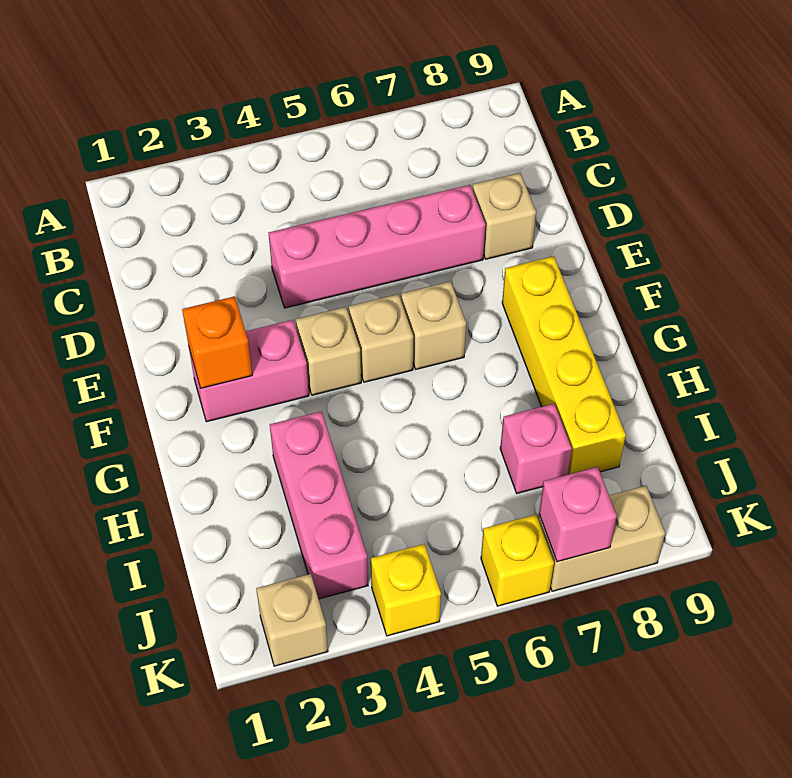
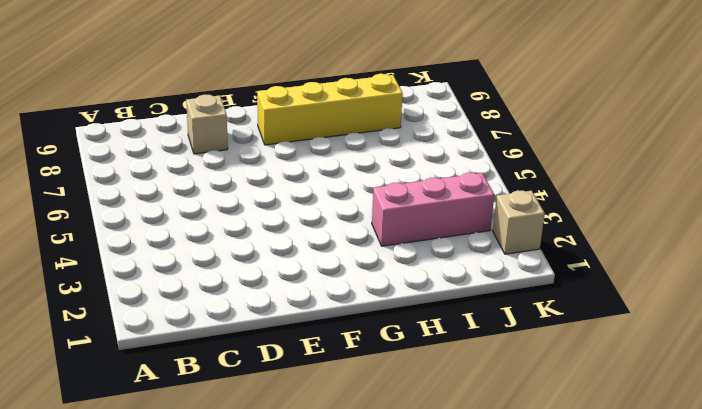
none -> pink 1x4 brick [269,185,486,308]
none -> pink 1x2 brick [189,320,309,422]
none -> tan 1x1 brick [296,307,361,395]

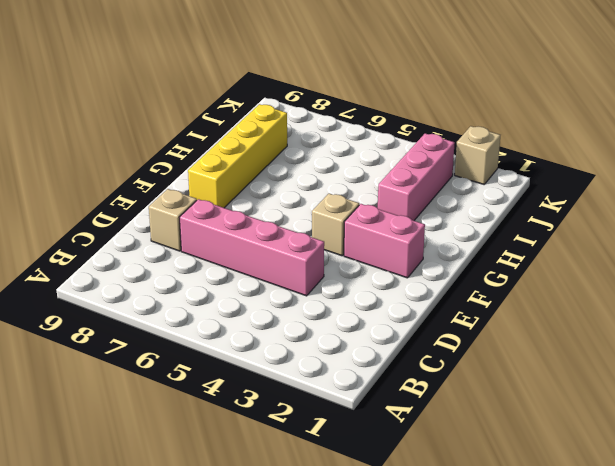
none -> tan 1x1 brick [349,294,413,382]
none -> tan 1x1 brick [401,281,466,369]
none -> pink 1x1 brick [500,404,572,493]

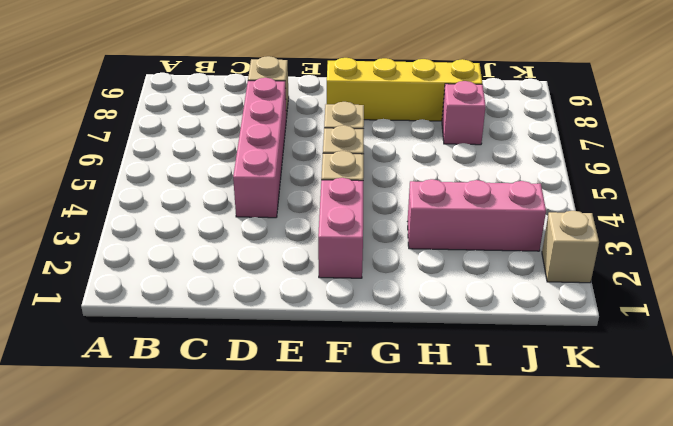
none -> yellow 1x1 brick [371,544,441,636]
none -> yellow 1x1 brick [481,515,554,606]
none -> tan 1x2 brick [538,486,665,591]

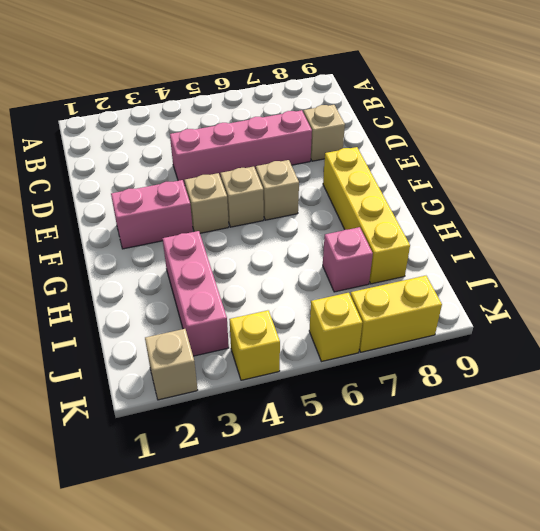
yellow 1x2 brick [350,276,442,352] -> tan 1x2 brick [538,486,665,591]
none -> orange 1x1 brick [182,296,252,388]
none -> pink 1x1 brick [539,467,617,562]

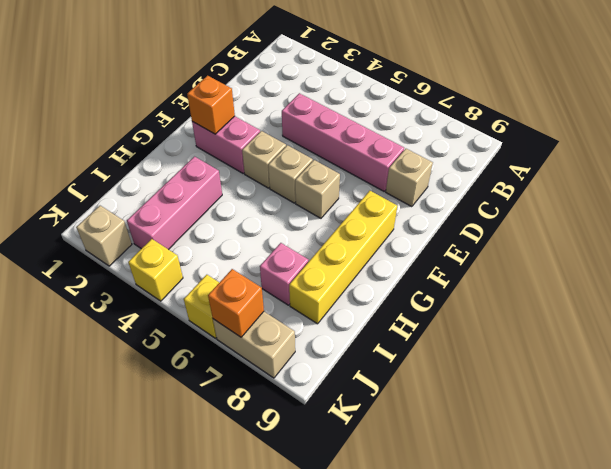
orange 1x1 brick [208,269,264,337] -> pink 1x1 brick [539,467,617,562]

